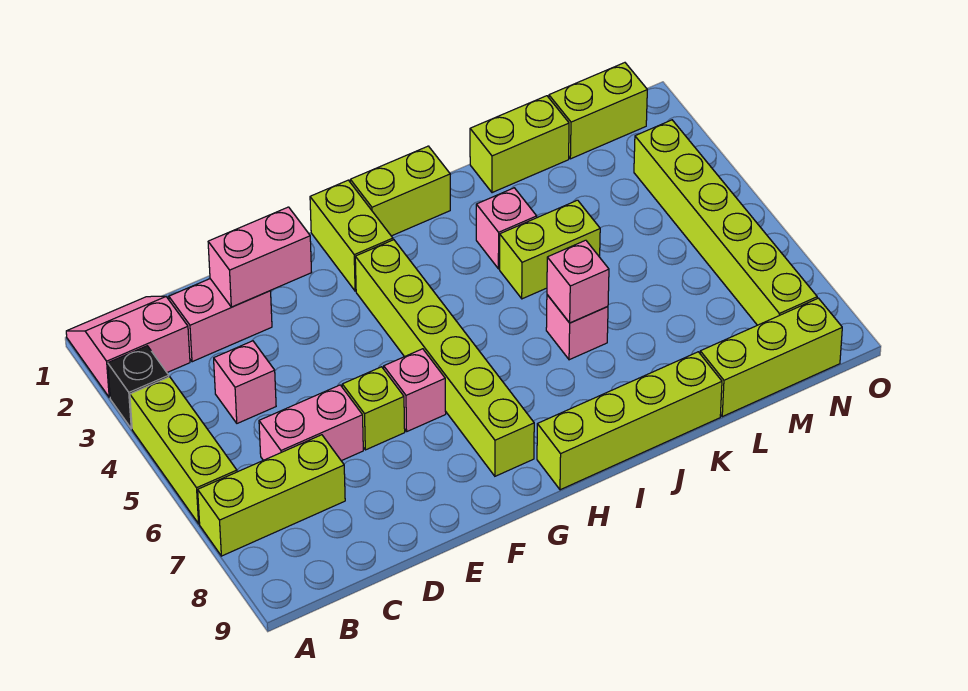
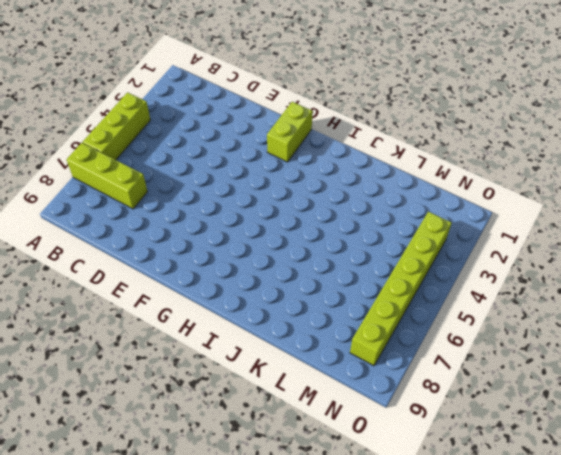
none -> pink 2x2 slope [66,296,190,397]
none -> black 1x1 brick [108,346,169,429]
none -> pink 1x2 brick [169,279,272,362]

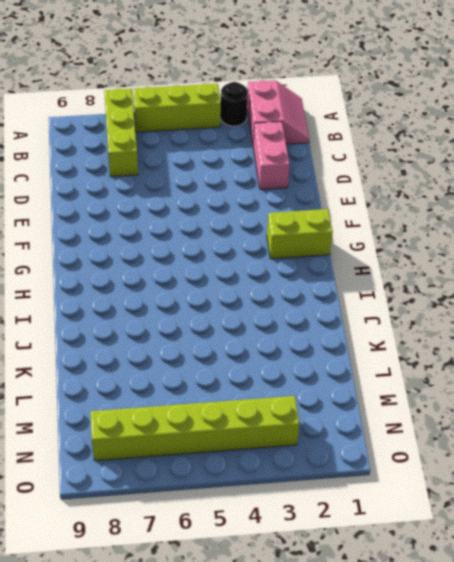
black 1x1 round brick [220,82,248,126] -> black 1x1 brick [108,346,169,429]
none -> pink 1x1 brick [214,341,276,423]
none -> pink 1x2 brick [259,385,363,461]
none -> lime 1x1 brick [342,367,405,450]

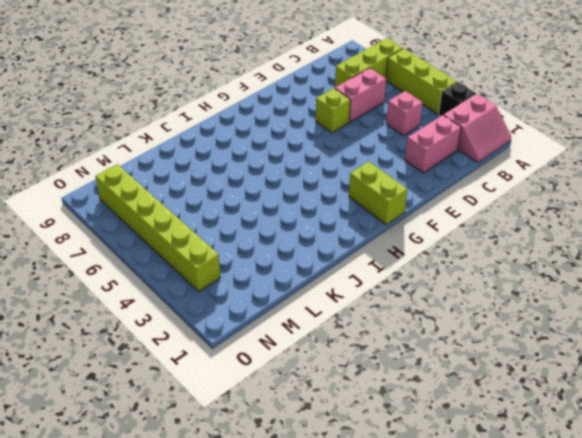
none -> pink 1x1 brick [384,349,446,431]
none -> lime 1x6 brick [355,240,534,476]
none -> lime 1x2 brick [350,146,450,236]

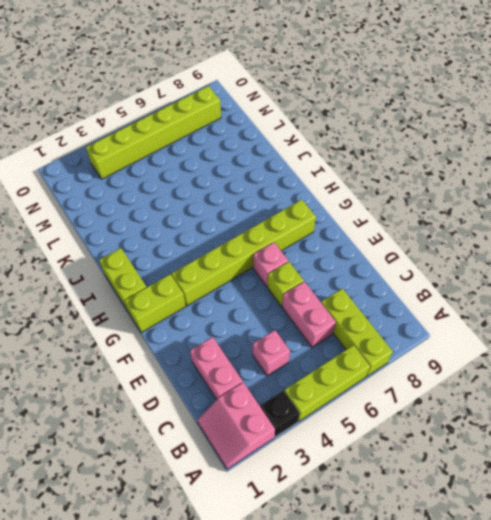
none -> lime 1x4 brick [537,352,722,490]
none -> pink 1x1 brick [476,188,537,269]
none -> lime 1x2 brick [500,200,600,299]

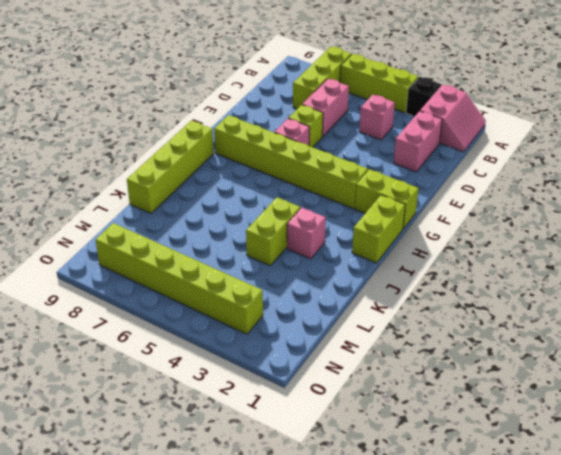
none -> pink 1x1 brick [546,295,608,360]
none -> lime 1x2 brick [470,96,569,193]
none -> lime 1x3 brick [700,298,842,417]

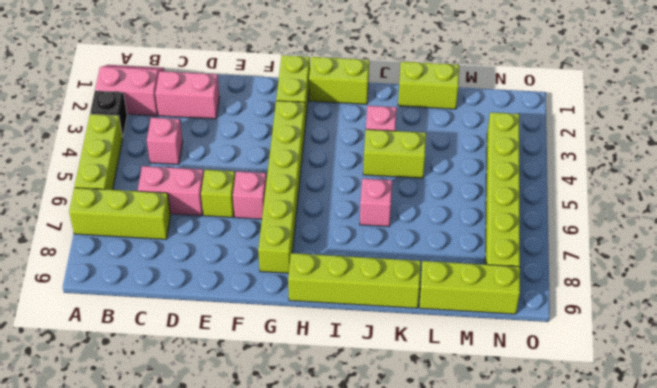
none -> lime 1x2 brick [549,63,647,159]
none -> pink 1x2 brick [208,207,312,307]
none -> pink 1x1 brick [547,240,609,323]

